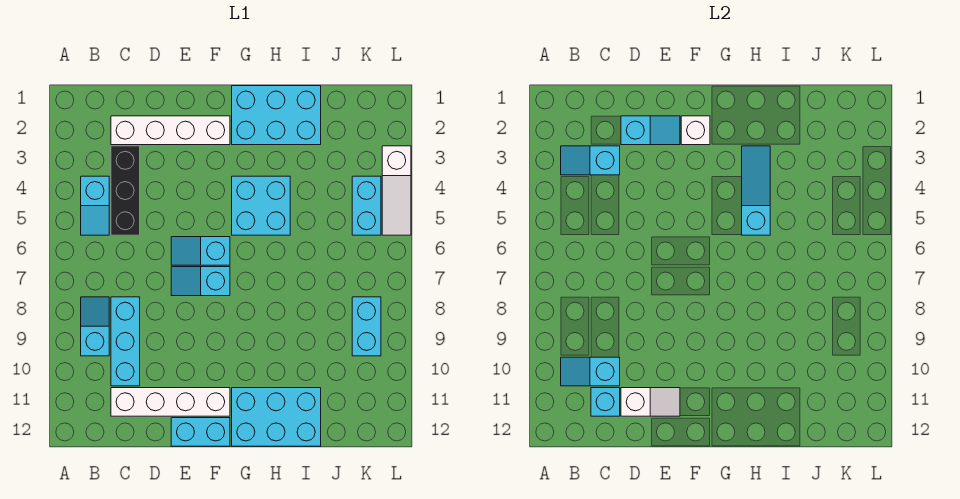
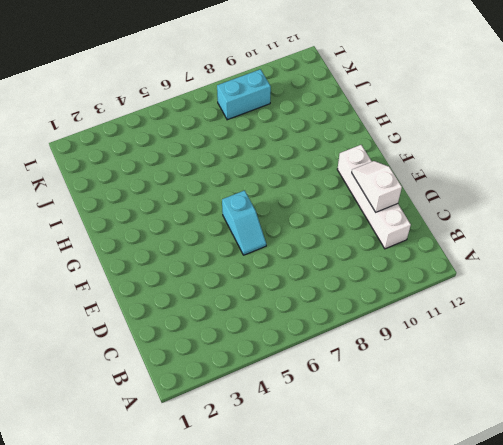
none -> cyan 1x2 slope [81,176,109,235]
none -> cyan 1x2 slope [81,297,109,356]
none -> white 1x4 brick [111,116,230,145]

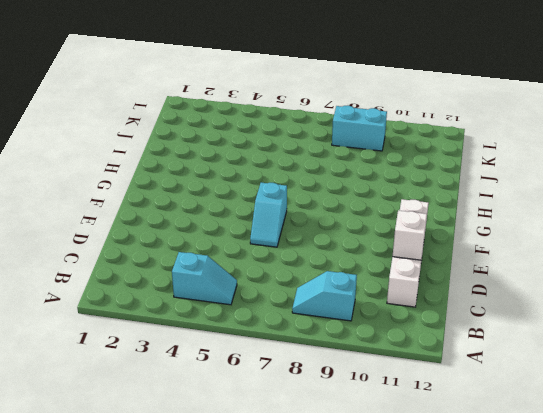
none -> white 1x4 brick [111,116,230,145]
none -> black 1x3 brick [111,146,140,235]
none -> cyan 1x3 brick [111,297,140,386]

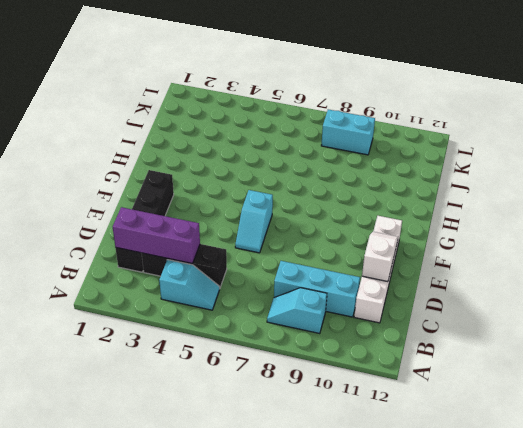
black 1x4 brick [115,170,174,272] -> white 1x4 brick [111,116,230,145]
purple 1x3 brick [113,207,200,264] -> cyan 1x2 slope [561,146,620,175]
none -> cyan 1x2 slope [171,267,230,296]
none -> cyan 1x2 brick [171,418,230,446]
none -> cyan 2x3 brick [232,86,321,145]

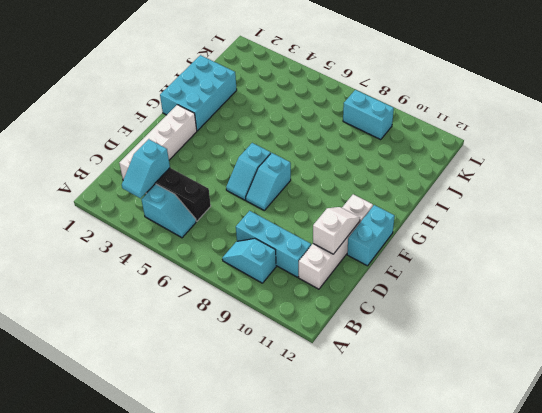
none -> cyan 2x2 brick [232,176,290,235]
none -> cyan 2x3 brick [232,388,321,446]
none -> cyan 1x2 brick [352,176,381,235]

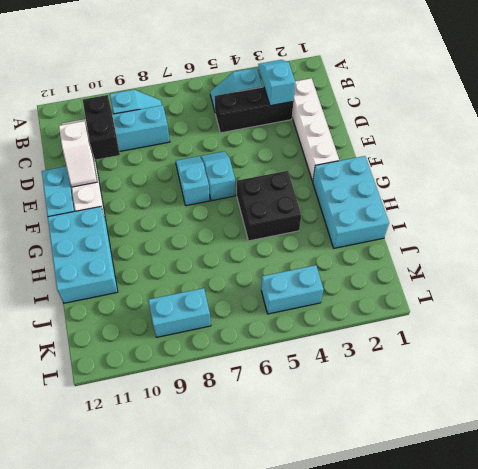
black 1x2 brick [83,95,120,160] -> cyan 1x2 slope [561,357,620,386]
black 2x2 brick [237,171,301,241] -> cyan 2x2 brick [232,176,290,235]
none -> white 1x3 slope [382,146,411,235]
none -> cyan 1x1 brick [591,388,620,416]
none -> cyan 1x2 slope [621,116,680,145]

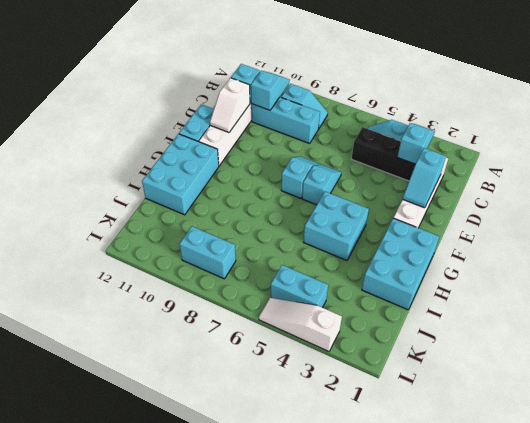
none -> white 1x1 brick [681,116,710,145]
none -> cyan 1x3 slope [742,146,770,235]

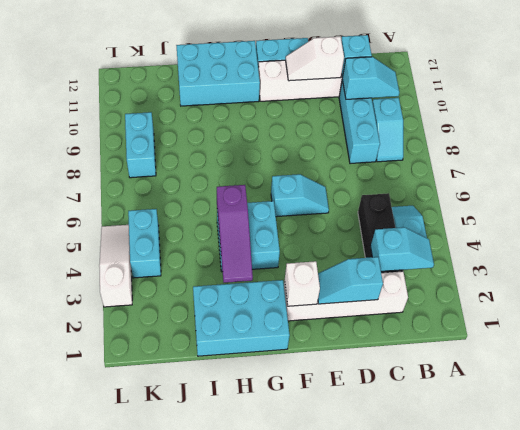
purple 1x3 slope [217,185,253,283] -> cyan 1x3 slope [742,146,770,235]
none -> cyan 1x2 slope [171,267,230,296]

